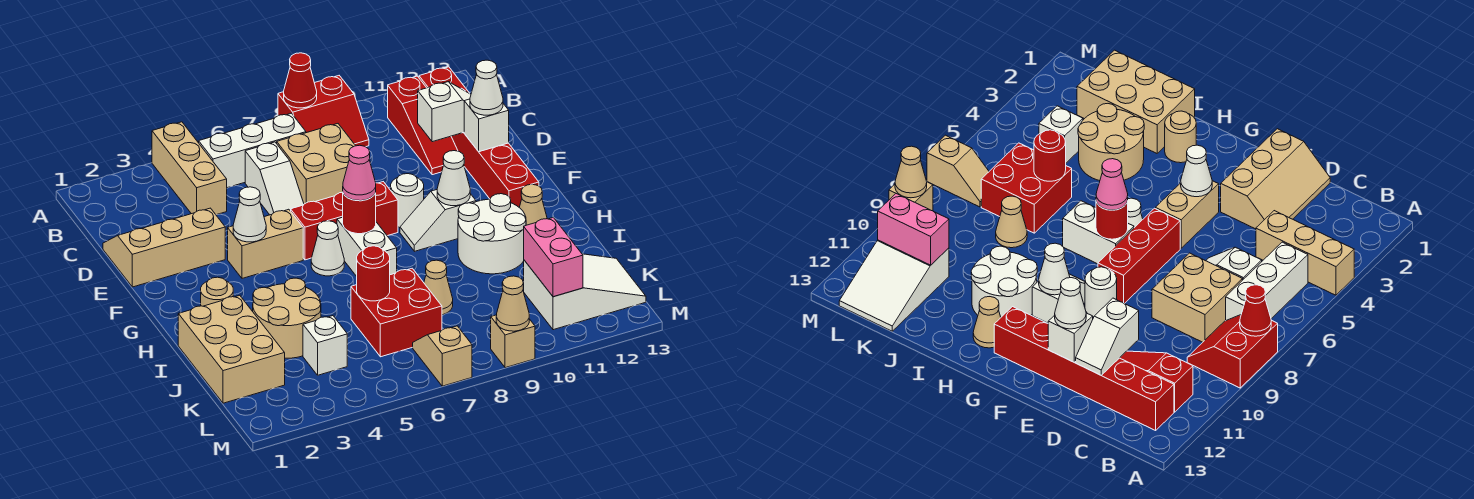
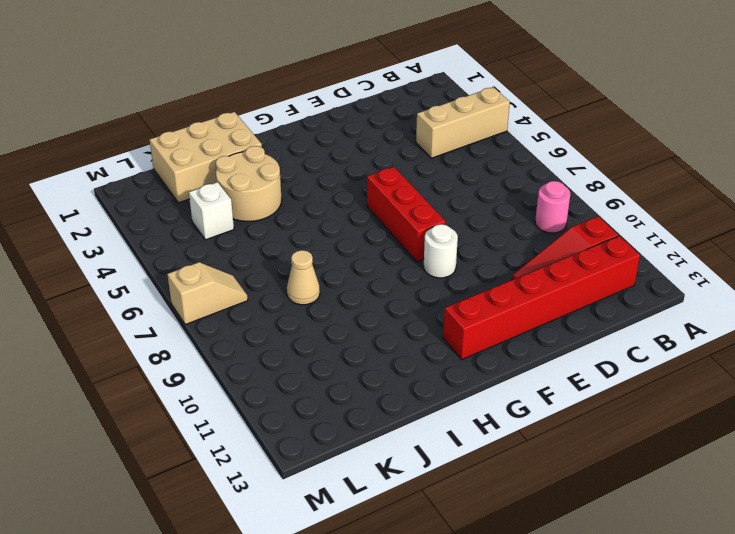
pink 1x1 round brick [535,181,570,233] -> red 2x2 slope [278,76,369,147]
none -> white 1x3 brick [199,113,306,188]
none -> white 1x2 slope [245,142,304,215]
none -> tan 2x2 brick [277,124,355,204]
none -> tan 2x3 slope [103,208,225,287]

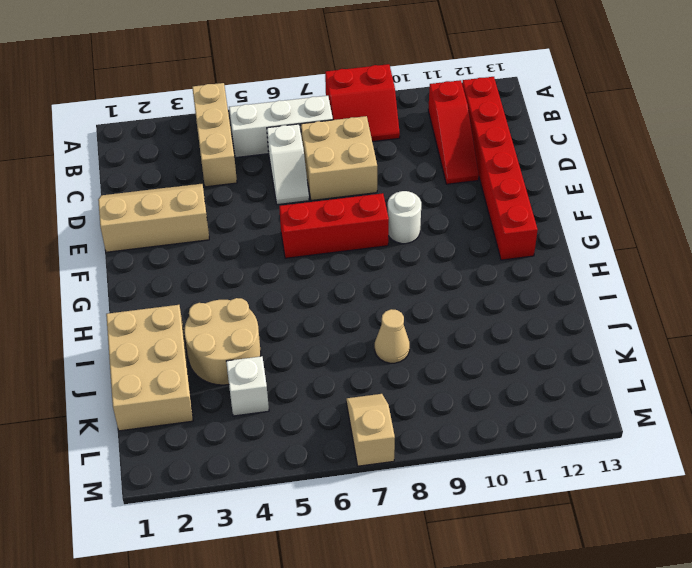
none -> tan 1x2 brick [228,209,303,278]
none -> white 1x1 cone [311,221,344,276]
none -> white 1x2 brick [337,217,397,276]
none -> white 1x2 slope [400,190,476,251]

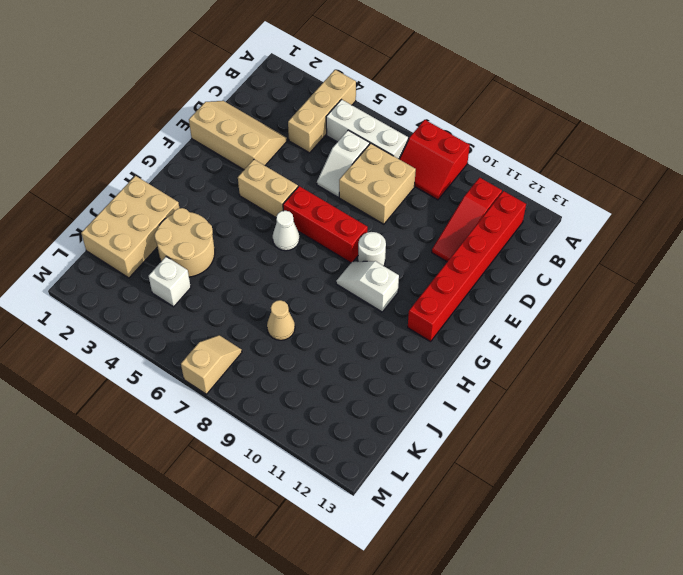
none -> white 1x2 brick [337,217,397,276]
none -> tan 1x1 round brick [201,277,233,306]
none -> white 2x2 round brick [458,194,526,274]
none -> tan 1x1 cone [519,184,547,225]

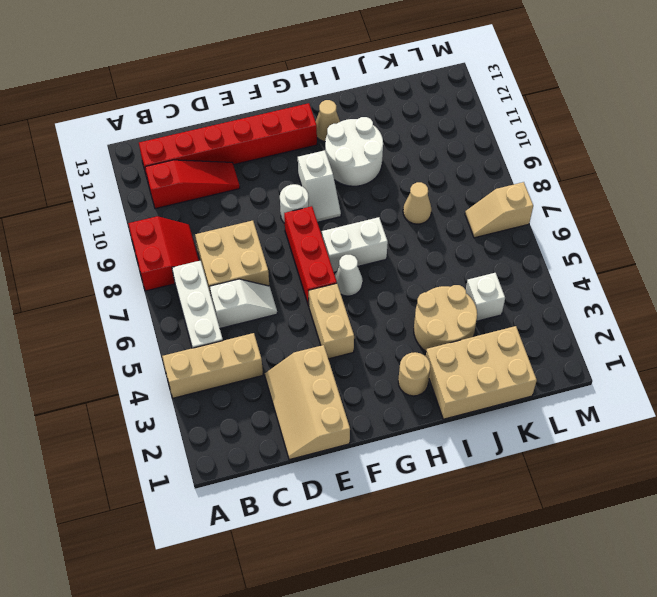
none -> red 2x2 brick [351,268,442,357]
none -> white 2x3 slope [524,254,646,330]
none -> tan 1x1 brick [491,315,535,368]
none -> red 1x1 cone [284,53,317,108]

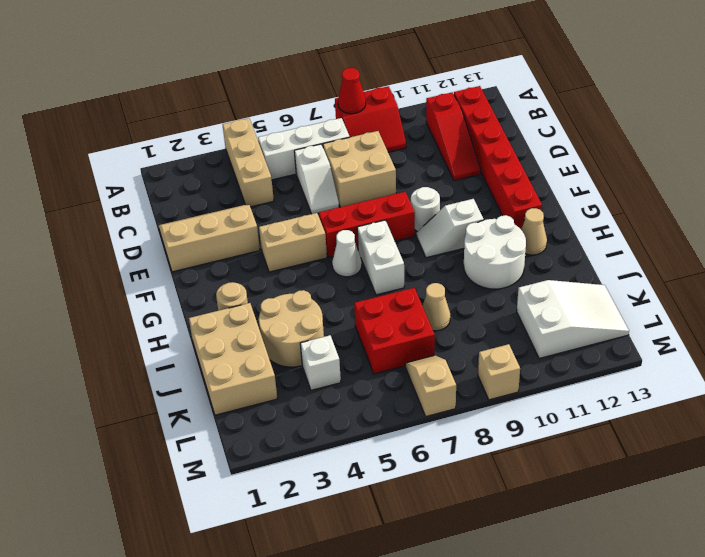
none -> white 1x2 slope [418,82,471,142]
none -> white 1x1 brick [464,99,509,152]
none -> white 1x1 cone [233,187,266,242]
none -> red 1x1 round brick [343,193,376,234]

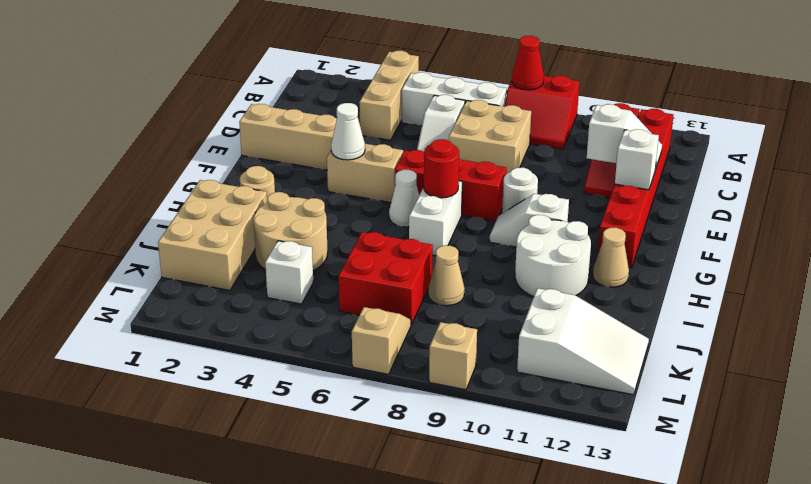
none -> white 1x1 cone [437,151,470,206]
none -> red 1x1 round brick [357,246,390,301]
none -> pink 1x2 brick [524,217,583,297]
none -> tan 1x1 cone [496,276,529,331]

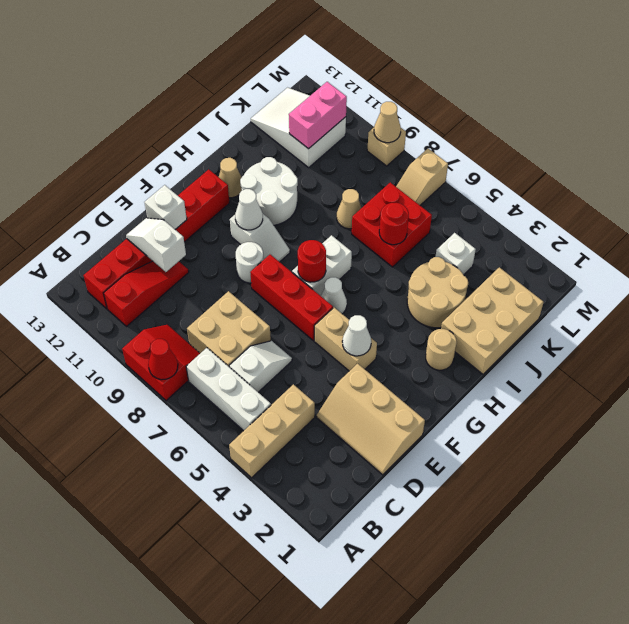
none -> white 1x1 cone [470,60,503,115]
none -> pink 1x1 cone [343,145,376,201]

